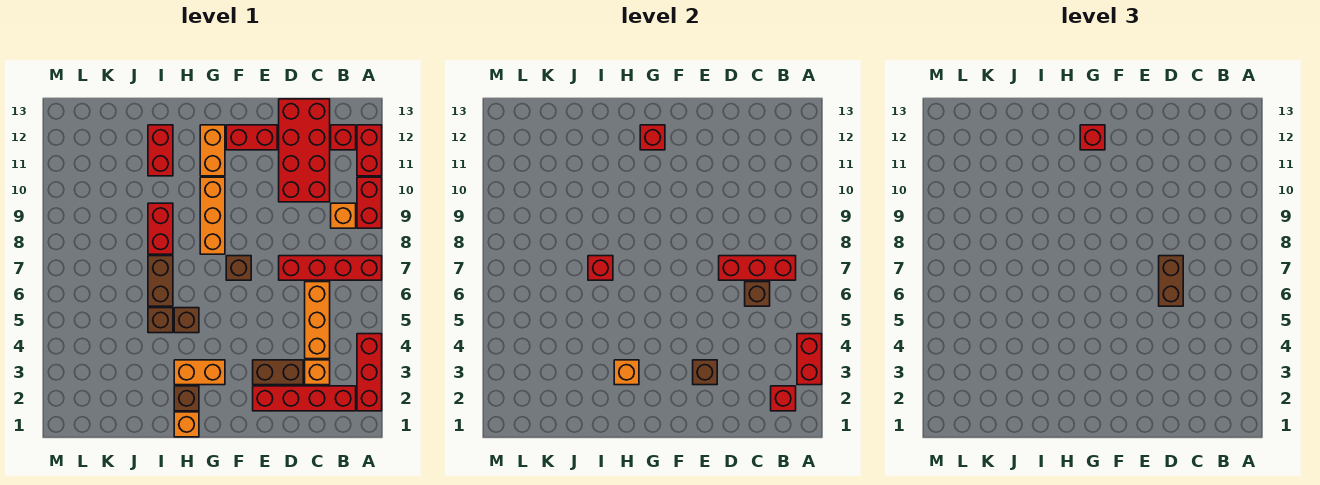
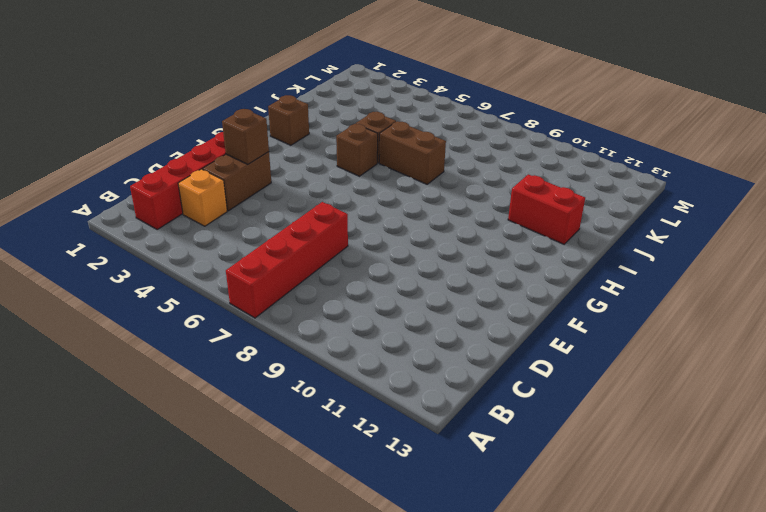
none -> red 1x3 brick [357,334,382,411]
none -> red 1x2 brick [357,177,382,228]
none -> red 1x2 brick [357,125,382,176]
none -> orange 1x1 brick [331,203,356,228]

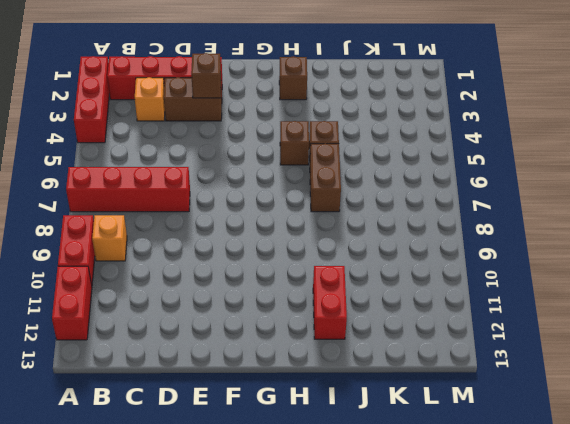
none -> red 1x1 brick [331,125,356,150]
none -> orange 1x3 brick [305,282,330,359]
none -> red 2x4 brick [279,99,330,202]
none -> red 1x2 brick [226,125,277,150]

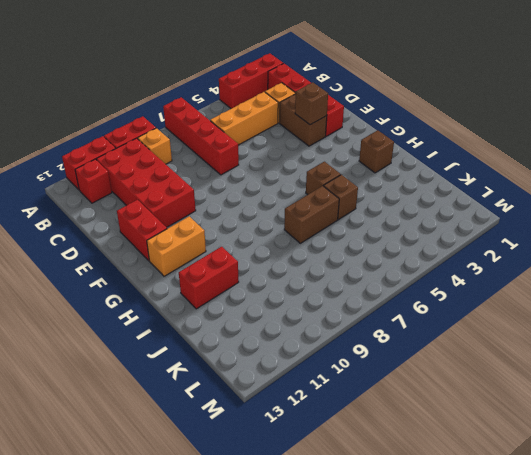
red 2x4 brick [97,138,196,227] -> red 2x4 brick turned to [279,99,330,202]
none -> brown 1x1 brick [226,256,251,280]
none -> orange 1x2 brick [174,360,225,385]
none -> orange 1x3 brick [200,177,225,254]
none -> orange 1x1 brick [174,412,199,437]

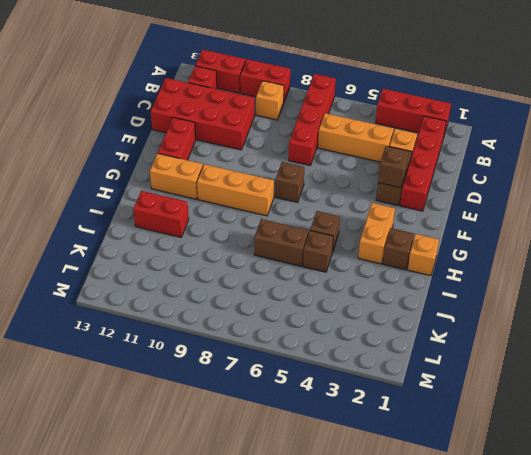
none -> red 1x2 brick [148,203,173,254]
none -> red 1x2 brick [797,334,822,385]
none -> red 1x1 brick [771,386,796,411]
none -> red 1x3 brick [719,256,796,280]

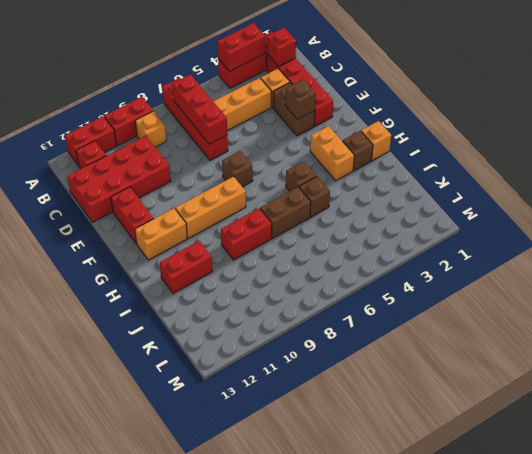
none -> brown 1x1 brick [745,282,770,306]
none -> red 1x1 brick [640,125,665,150]
none -> orange 1x1 brick [614,360,639,385]
none -> red 1x1 brick [588,256,613,280]

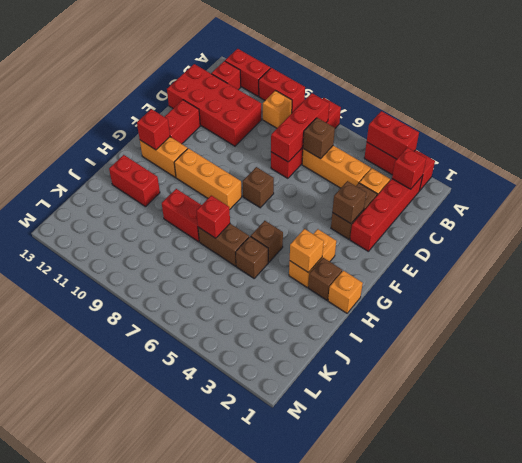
none -> brown 1x2 brick [1159,256,1183,306]
none -> red 1x1 brick [1080,125,1105,150]

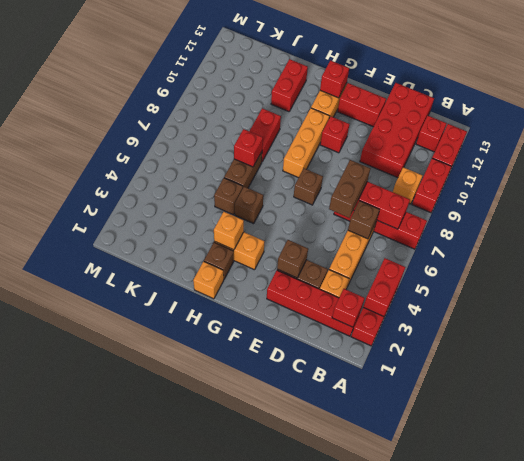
red 1x1 brick [320,116,349,153] -> red 1x1 brick moved to [1080,125,1105,150]

